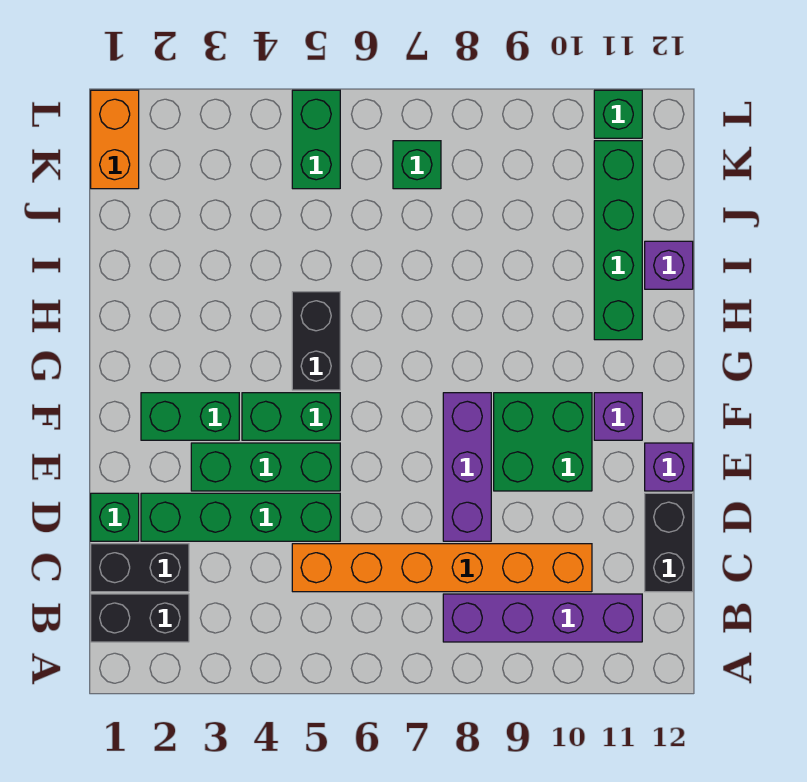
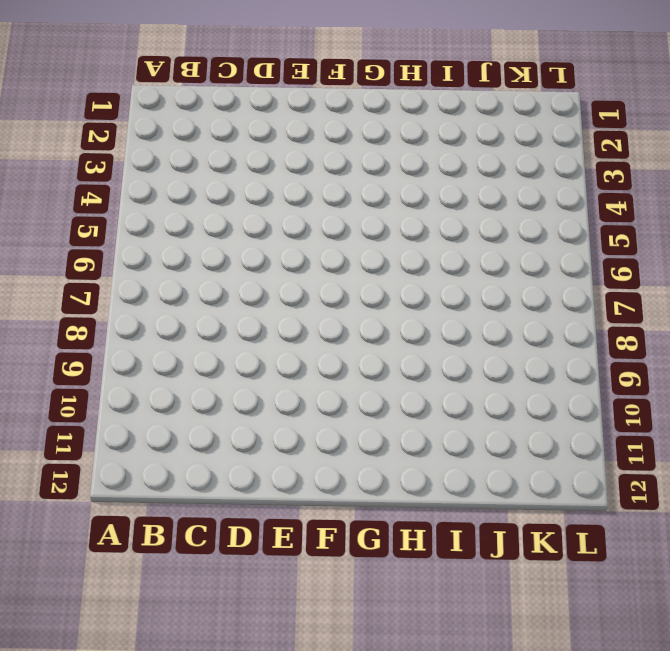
none -> black 1x2 brick [91,594,189,642]
none -> purple 1x4 brick [443,594,642,642]
none -> black 1x2 brick [91,544,189,592]

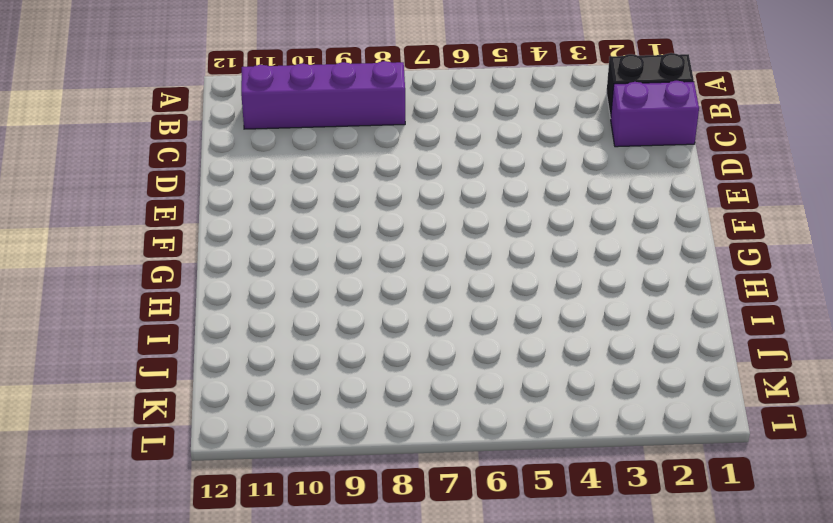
purple 1x2 brick [611,81,699,147] -> black 1x2 brick [91,544,189,592]
none -> orange 1x6 brick [292,544,592,592]
none -> black 1x2 brick [645,493,693,592]
none -> green 1x1 brick [91,493,139,541]

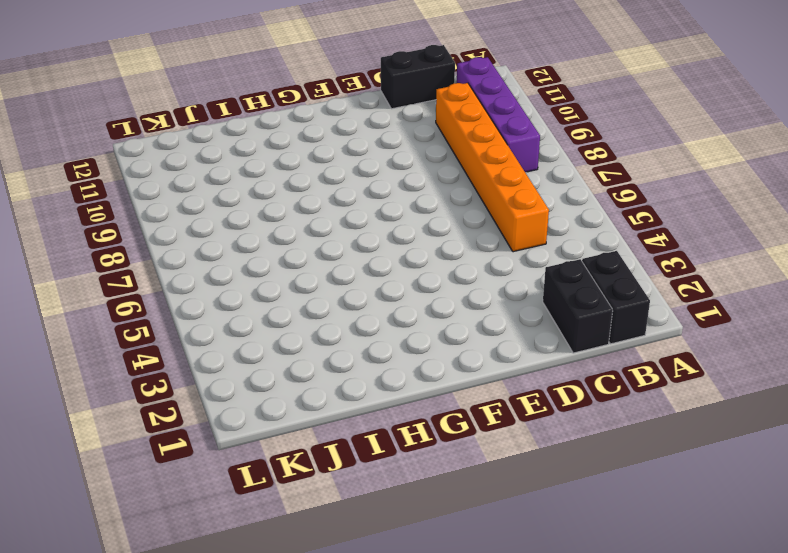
none -> green 1x1 brick [91,493,139,541]
none -> green 1x4 brick [141,493,340,541]
none -> purple 1x3 brick [443,393,491,541]

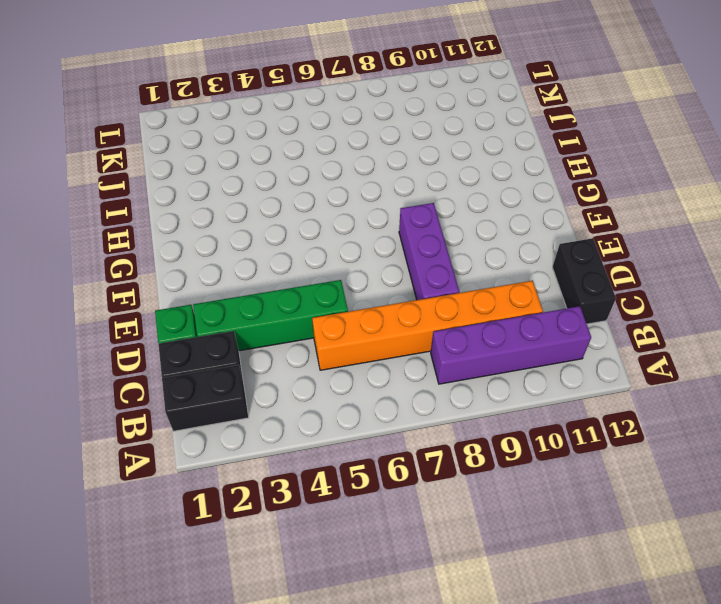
none -> green 1x3 brick [191,443,340,491]
none -> green 2x2 brick [494,393,592,491]
none -> purple 1x1 brick [645,443,693,491]

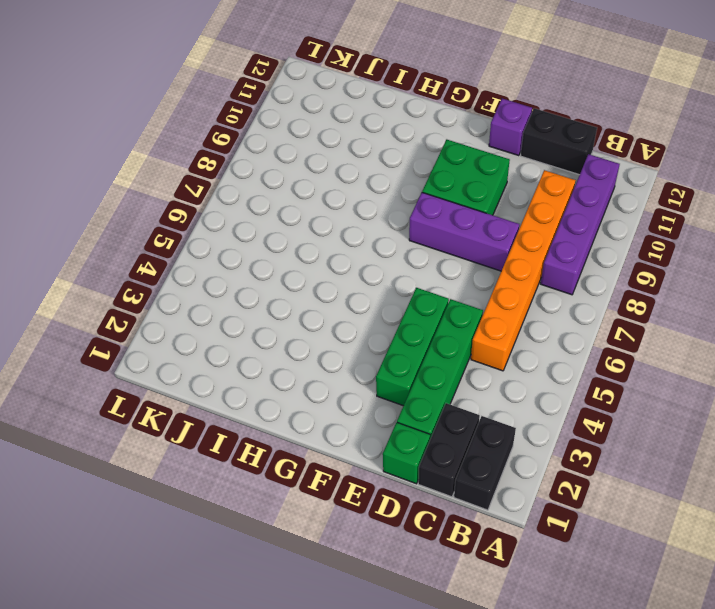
none -> green 1x2 brick [141,393,239,440]
none -> green 1x2 brick [242,393,340,440]
none -> purple 1x1 brick [594,393,642,440]

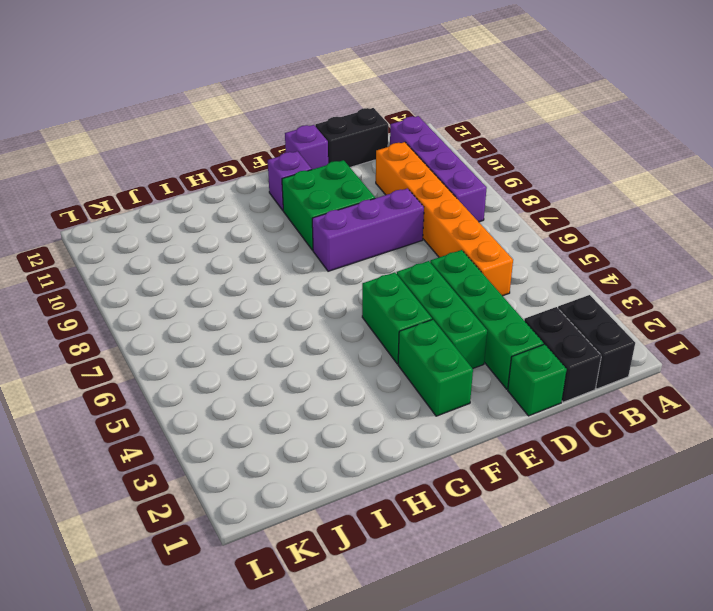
none -> black 1x2 brick [292,292,340,390]
none -> green 1x4 brick [594,141,642,340]
none -> purple 1x1 brick [645,241,693,289]

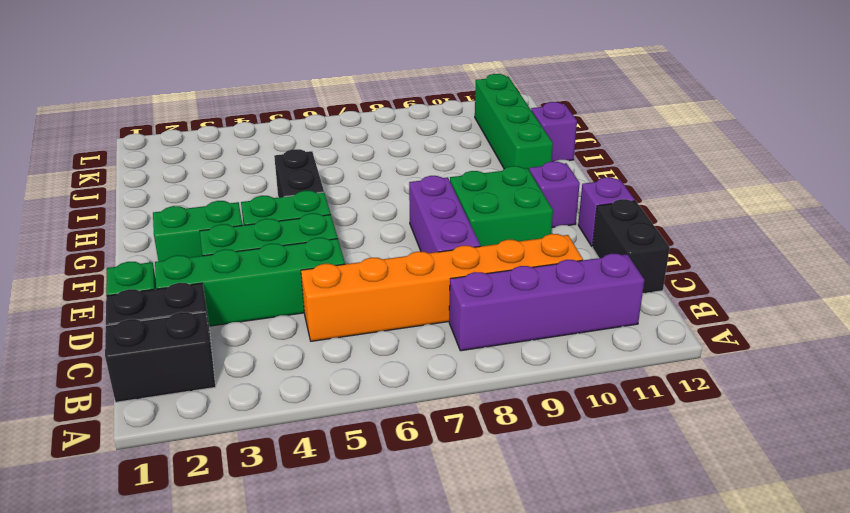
none -> orange 1x2 brick [91,90,139,189]
none -> green 1x2 brick [292,90,340,189]
none -> green 1x1 brick [393,141,441,189]

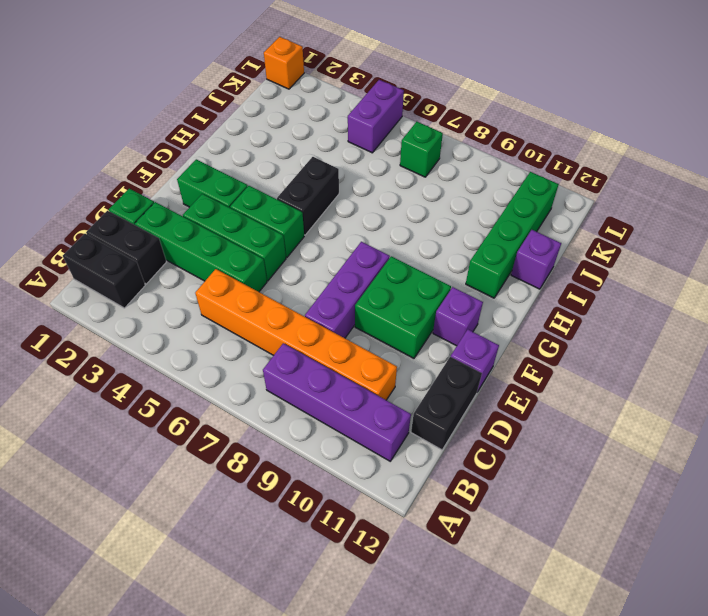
purple 1x2 brick [348,80,404,153] -> green 1x2 brick [292,90,340,189]
orange 1x1 brick [264,37,304,89] -> orange 1x2 brick [91,90,139,189]
none -> green 1x1 brick [594,90,642,138]

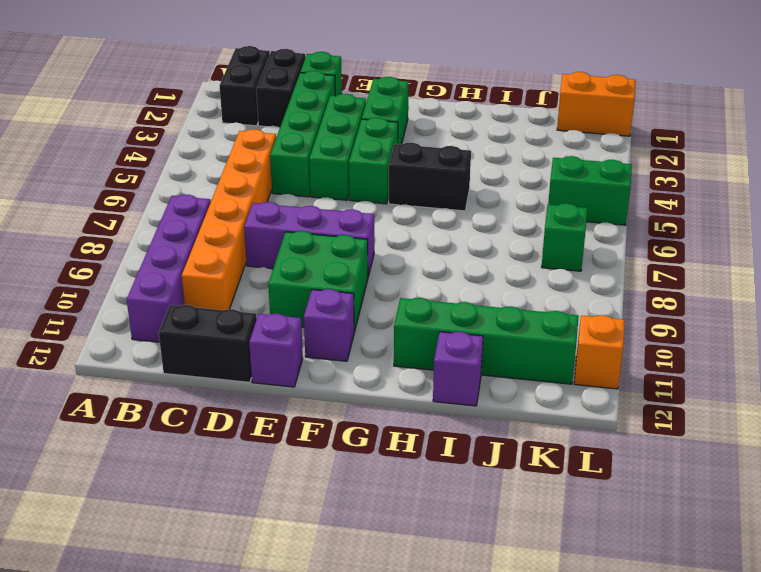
orange 1x1 brick [574,315,625,389] -> green 1x1 brick [594,90,642,138]

